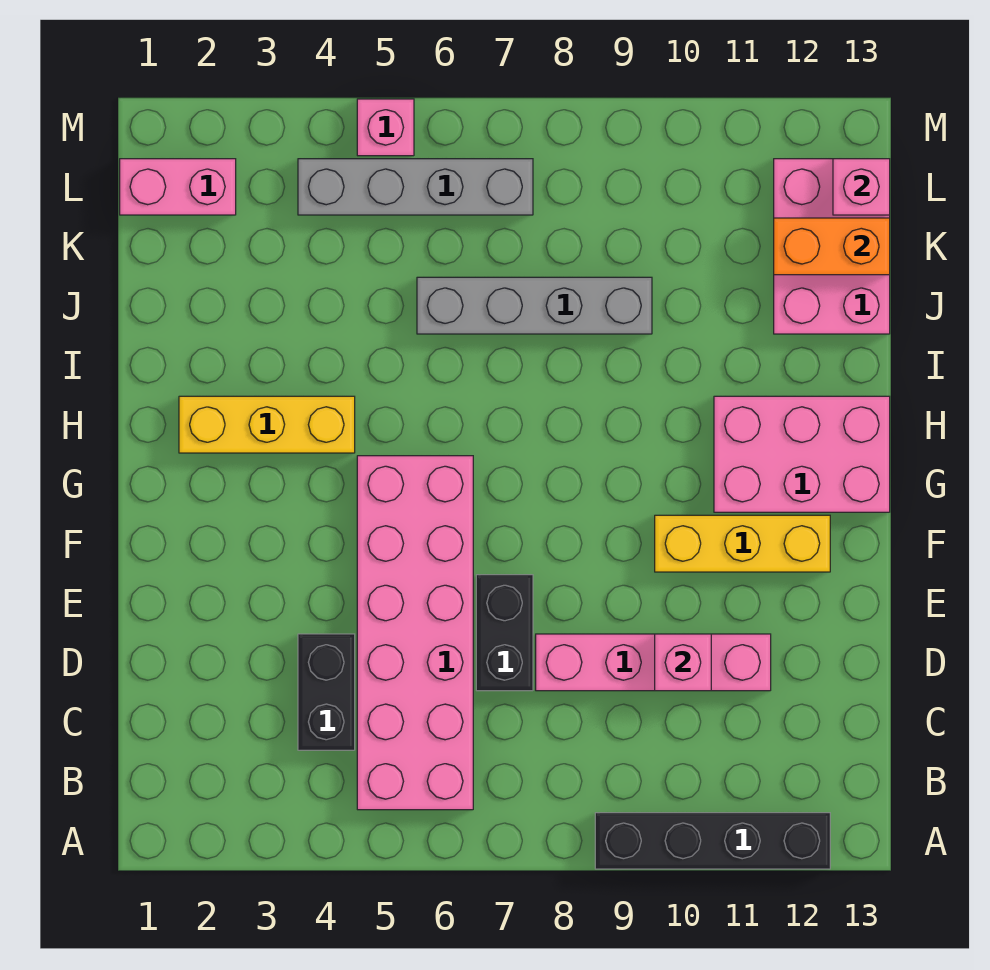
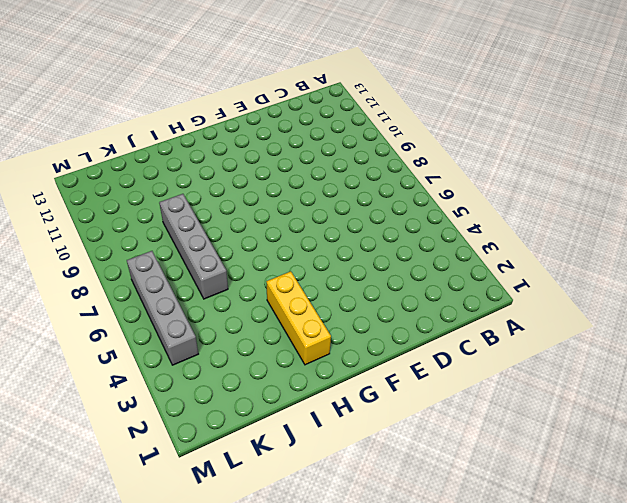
none -> black 1x4 brick [595,813,830,869]
none -> pink 2x6 brick [357,456,473,810]
none -> black 1x2 brick [298,634,355,750]

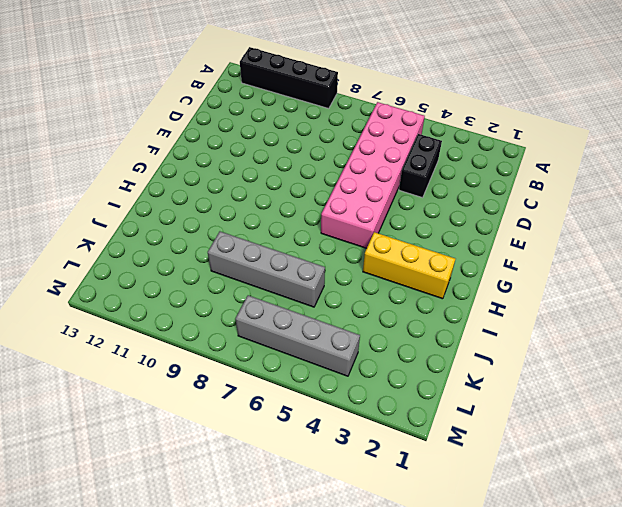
none -> black 1x2 brick [476,575,533,691]
none -> pink 1x4 brick [536,634,771,691]
none -> yellow 1x3 brick [655,515,830,572]

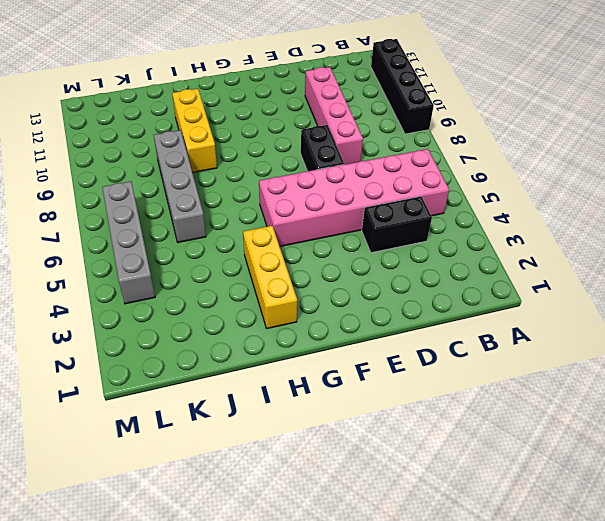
black 1x2 brick [301,125,344,171] -> black 1x2 brick turned to [476,575,533,691]
yellow 1x3 brick [172,89,217,173] -> yellow 1x3 brick moved to [655,515,830,572]
none -> pink 2x3 brick [714,396,890,512]
none -> pink 2x3 brick [774,159,890,334]
none -> pink 1x2 brick [120,159,236,215]

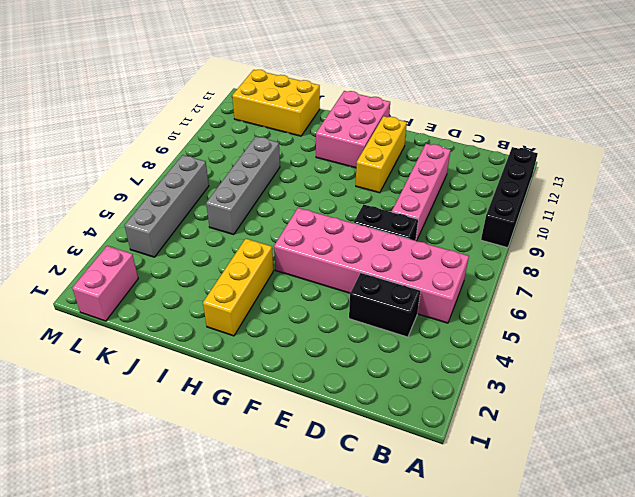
yellow 2x3 brick [232,70,320,136] -> pink 2x3 brick [774,159,890,334]
none -> pink 1x1 brick [357,99,414,156]
none -> pink 1x1 brick [655,634,711,691]
none -> orange 1x2 brick [774,218,890,275]

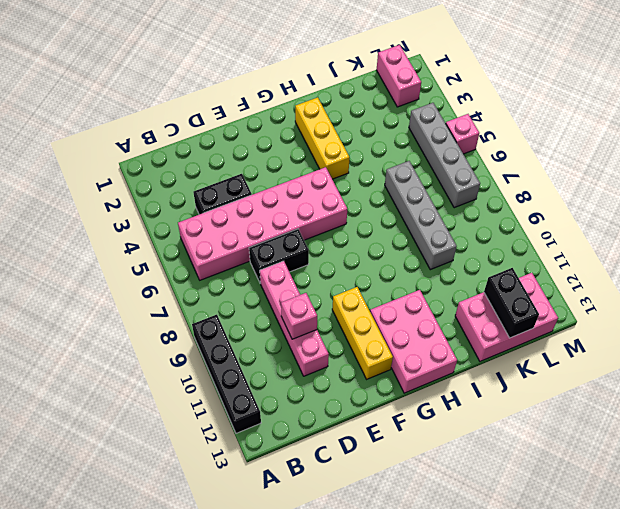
black 1x2 brick [484,268,539,338] -> orange 1x2 brick [774,218,890,275]
none -> pink 1x1 brick [833,159,890,215]

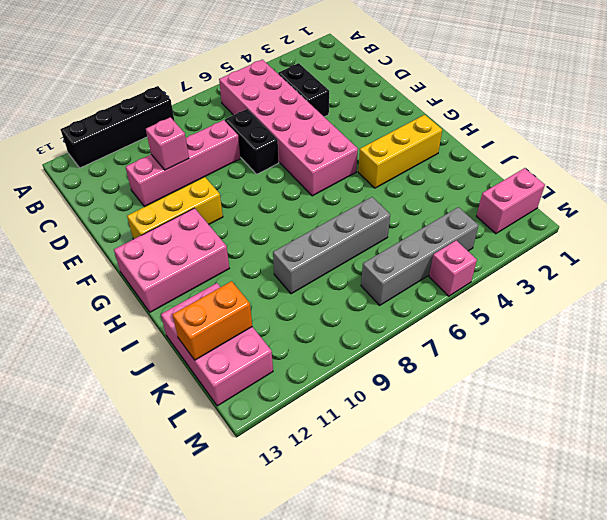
none -> pink 1x1 brick [833,159,890,215]

